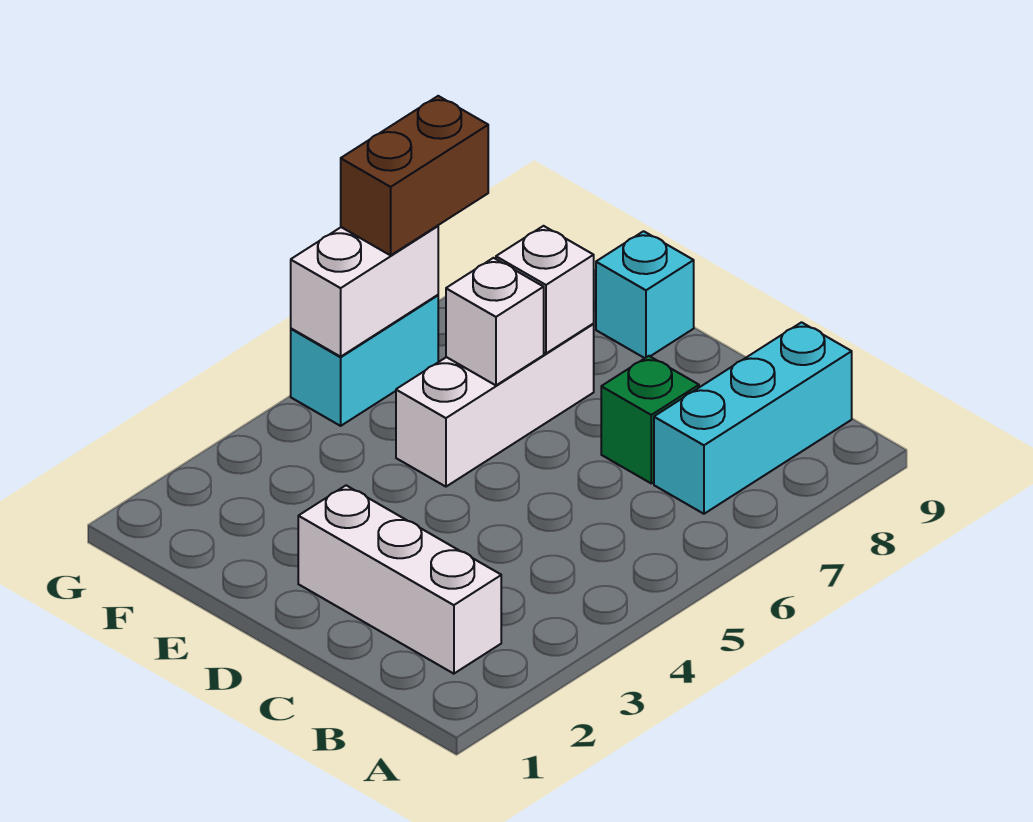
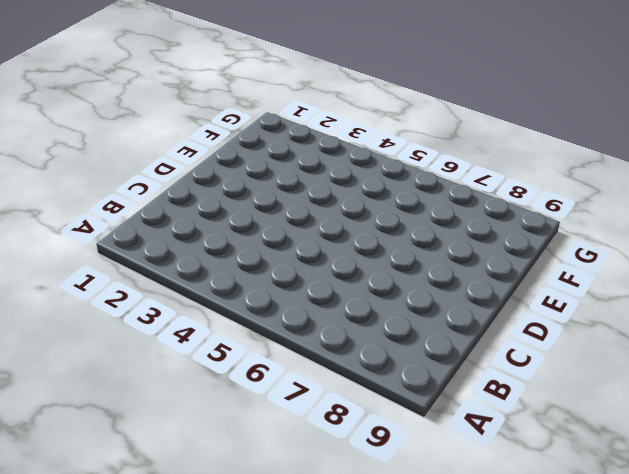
none -> white 1x3 brick [298,485,501,674]
none -> cyan 1x3 brick [654,322,852,514]

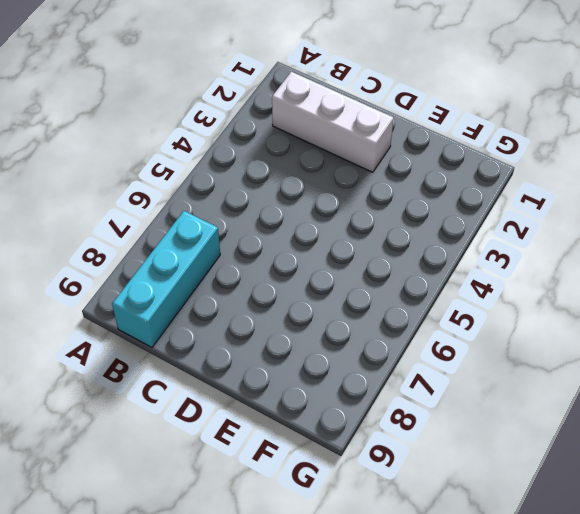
none -> green 1x1 brick [601,356,699,483]
none -> white 1x3 brick [396,324,594,487]

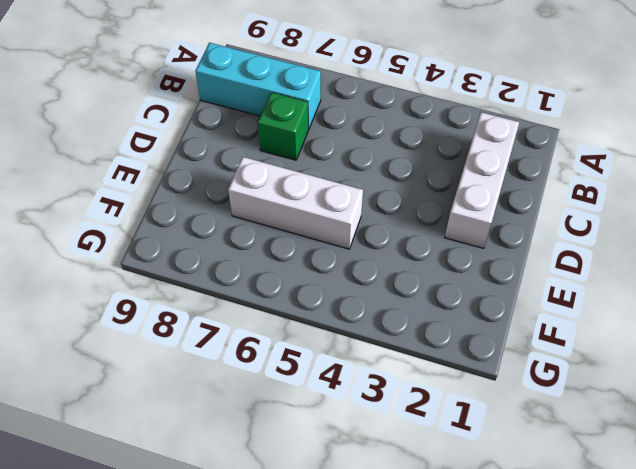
none -> cyan 1x1 brick [596,231,694,358]
none -> cyan 1x2 brick [291,295,438,426]

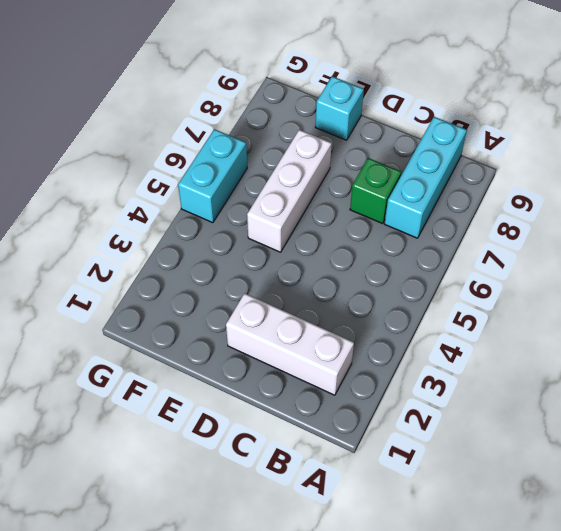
none -> white 1x1 brick [446,258,544,385]
none -> white 1x1 brick [496,226,594,353]

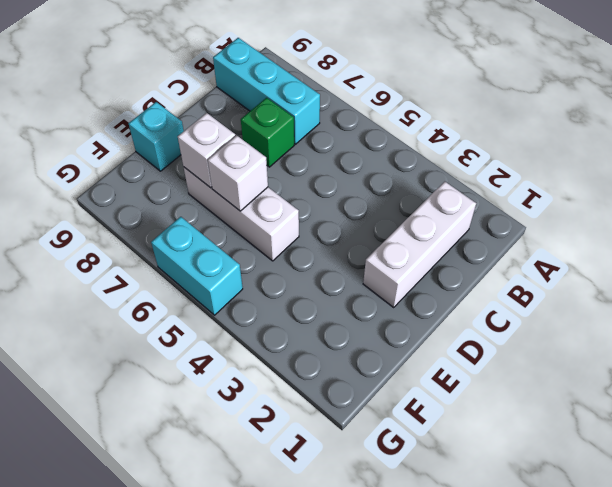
none -> white 1x2 brick [291,226,438,357]
none -> brown 1x2 brick [341,96,488,255]

